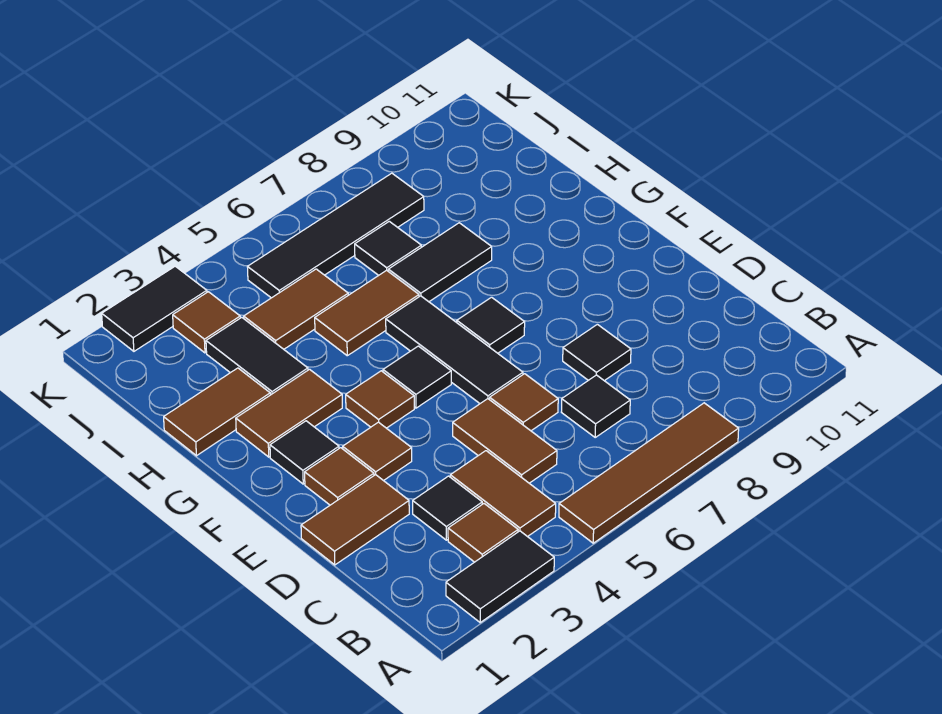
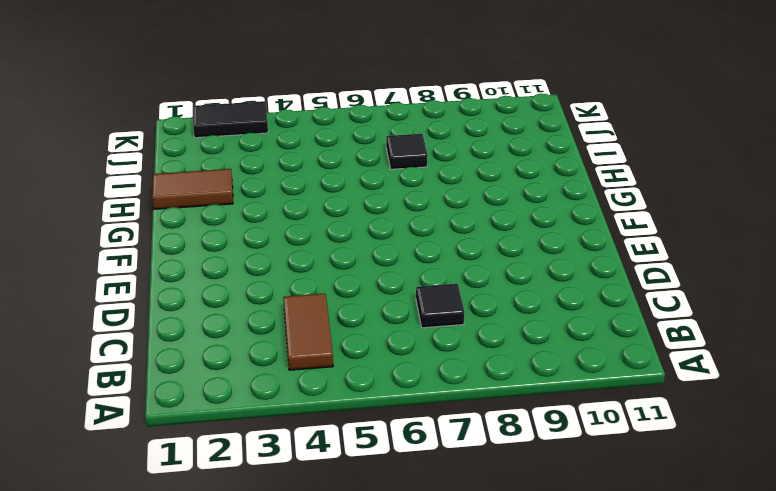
none -> black 1x2 tile [446,531,554,622]
none -> brown 1x4 tile [559,403,739,543]
none -> brown 1x1 tile [448,504,518,562]

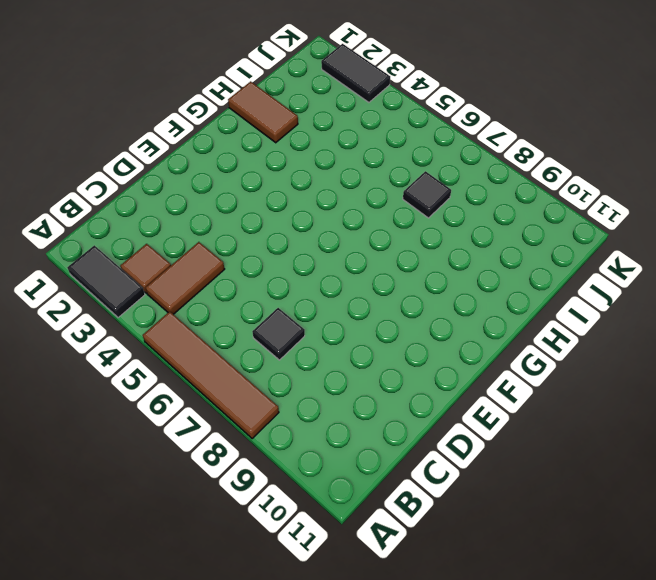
none -> black 1x1 tile [413,476,482,540]
none -> brown 1x2 tile [453,399,557,483]
none -> brown 1x2 tile [301,475,409,565]

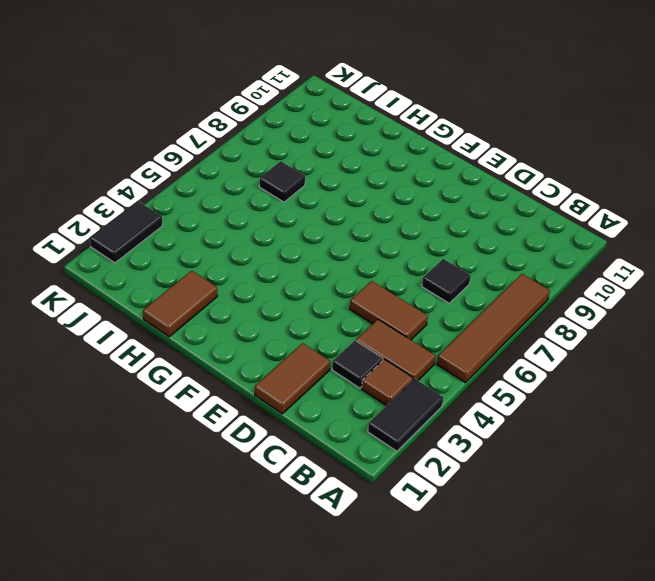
none -> brown 1x1 tile [490,374,558,431]
none -> black 1x1 tile [563,324,631,381]
none -> brown 1x1 tile [305,448,374,505]

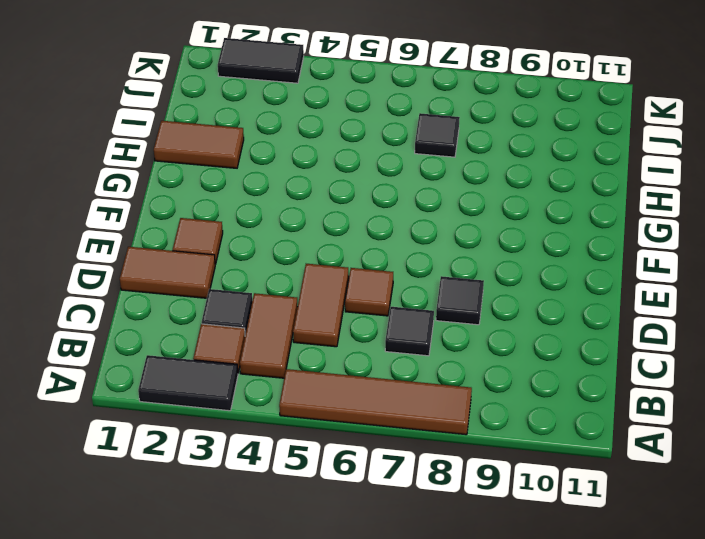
none -> brown 1x1 tile [343,422,412,481]
none -> black 1x3 tile [386,296,523,403]
none -> black 1x1 tile [270,421,339,484]

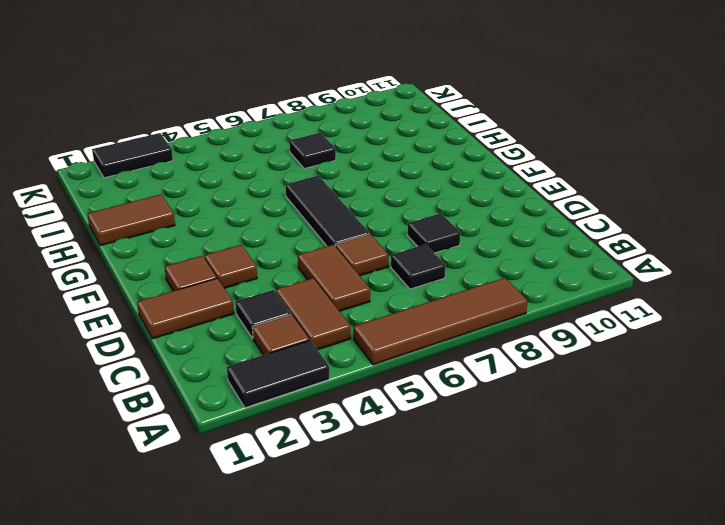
none -> black 1x1 tile [270,421,339,484]
none -> brown 1x1 tile [346,371,414,428]
none -> black 1x1 tile [383,346,451,408]

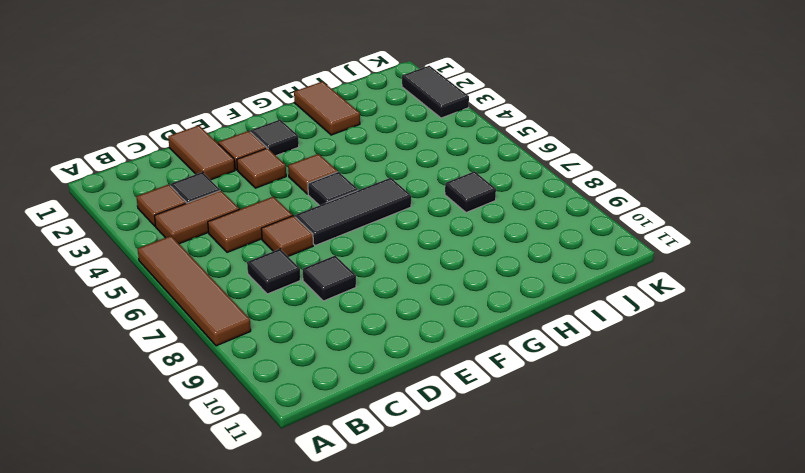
none -> black 1x2 tile [446,531,554,622]
none -> black 1x1 tile [457,297,525,353]
none -> brown 1x2 tile [236,369,342,457]

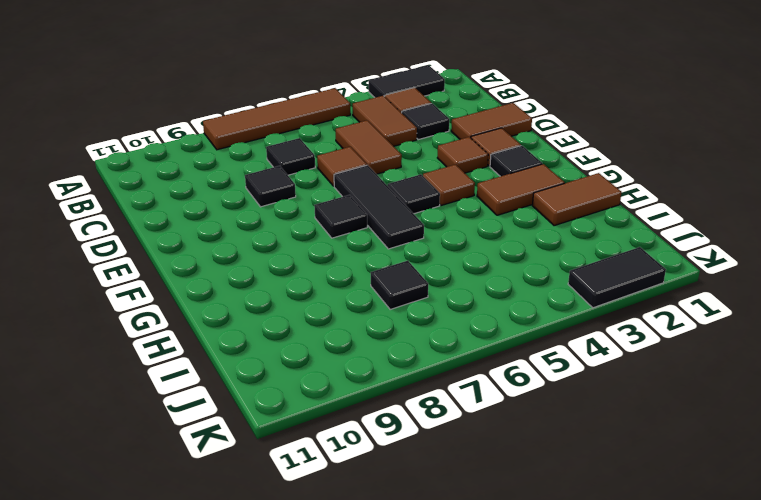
none -> black 1x2 tile [206,317,308,395]
none -> brown 1x2 tile [315,270,419,356]
none -> black 1x2 tile [388,223,492,302]

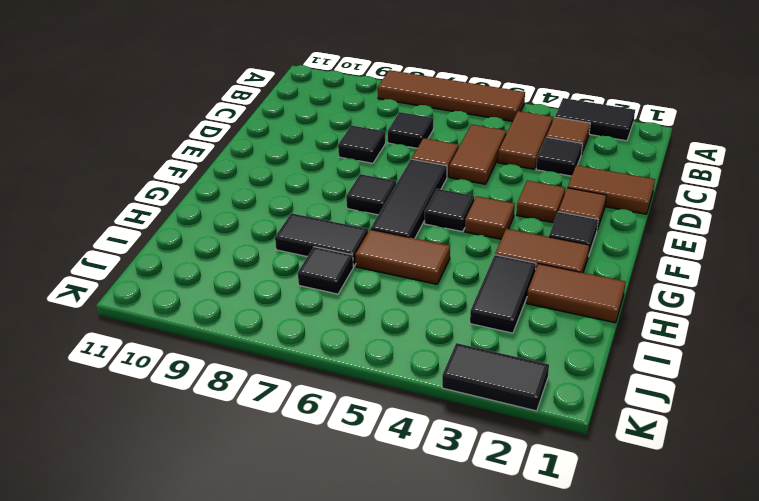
none -> brown 1x2 tile [244,269,348,349]
none -> brown 1x1 tile [173,292,240,353]
none -> black 1x4 tile [248,173,424,298]

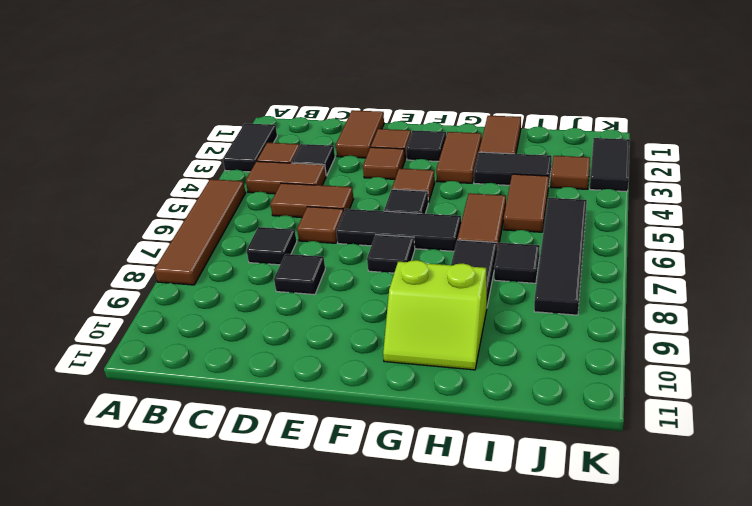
lime 2x2 slope [383,260,487,370] -> none

